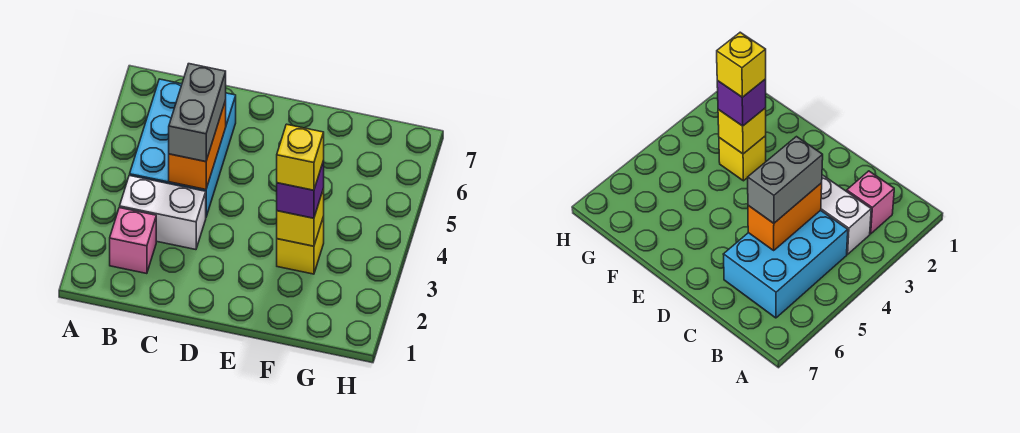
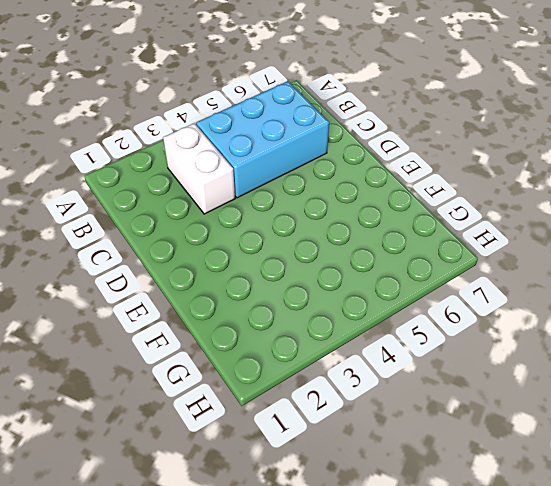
none -> pink 1x1 brick [110,208,156,274]
none -> yellow 1x1 brick [277,217,324,274]

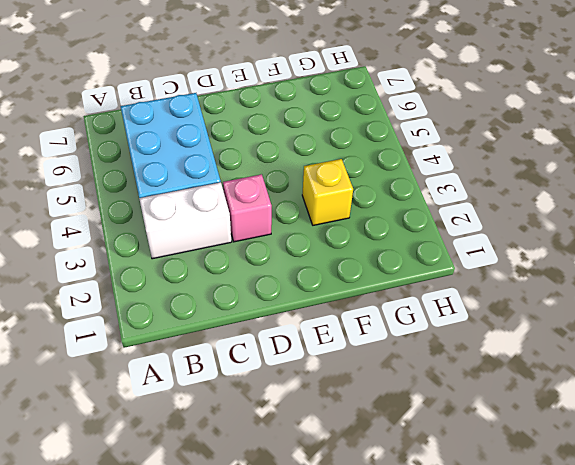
pink 1x1 brick [223,174,272,242] -> pink 1x1 brick moved to [110,208,156,274]
none -> orange 1x2 brick [169,100,226,190]
none -> yellow 1x1 brick [277,189,324,246]

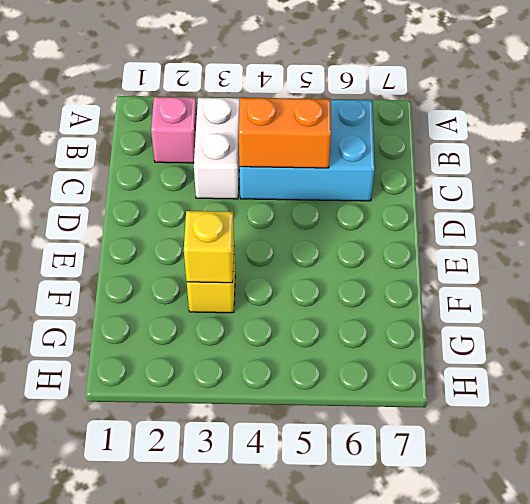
none -> grey 1x2 brick [169,64,226,162]
none -> purple 1x1 brick [277,161,324,218]

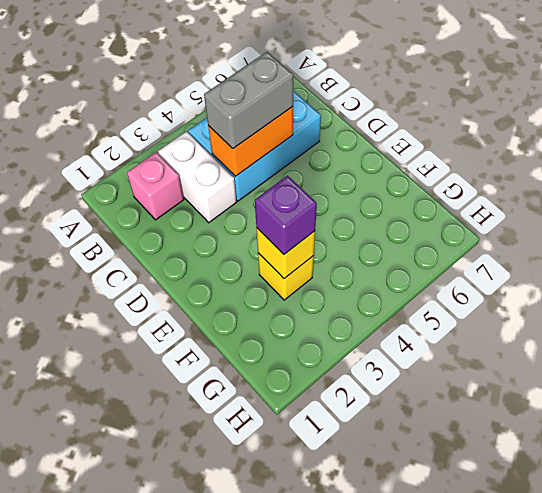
none -> yellow 1x1 brick [277,124,324,190]

